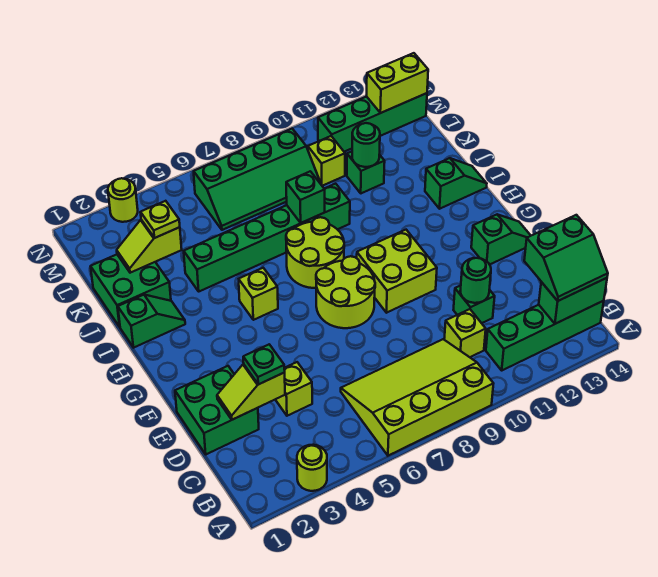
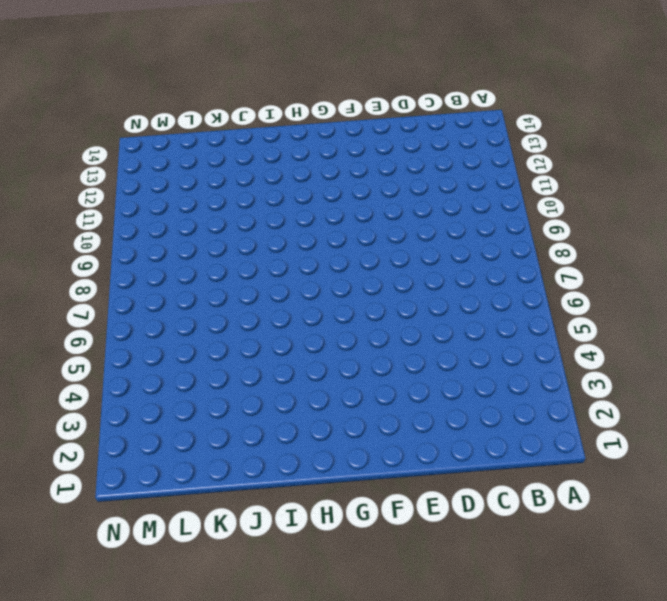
none -> lime 1x1 round brick [297,445,327,491]
none -> lime 3x4 slope [341,339,493,456]
none -> green 1x4 brick [486,301,604,370]
none -> lime 1x1 brick [444,309,486,357]

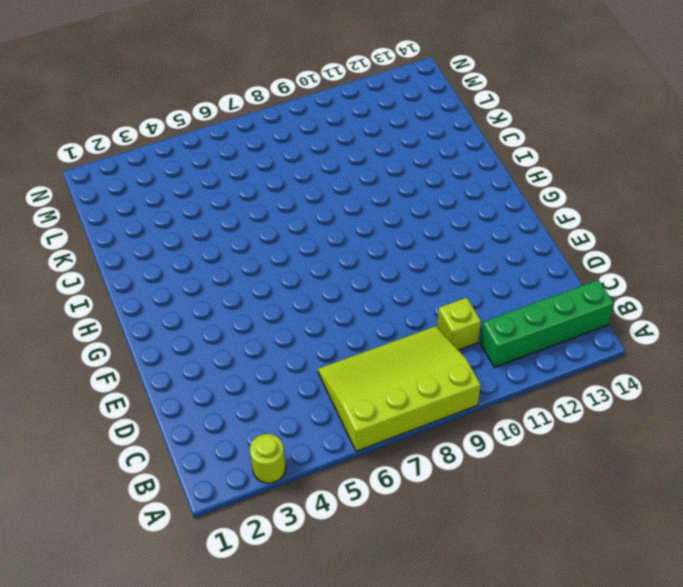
none -> green 2x2 brick [175,366,259,454]
none -> lime 1x1 brick [275,362,312,416]
none -> green 1x1 brick [454,285,495,323]
none -> lime 2x2 round brick [316,256,375,328]

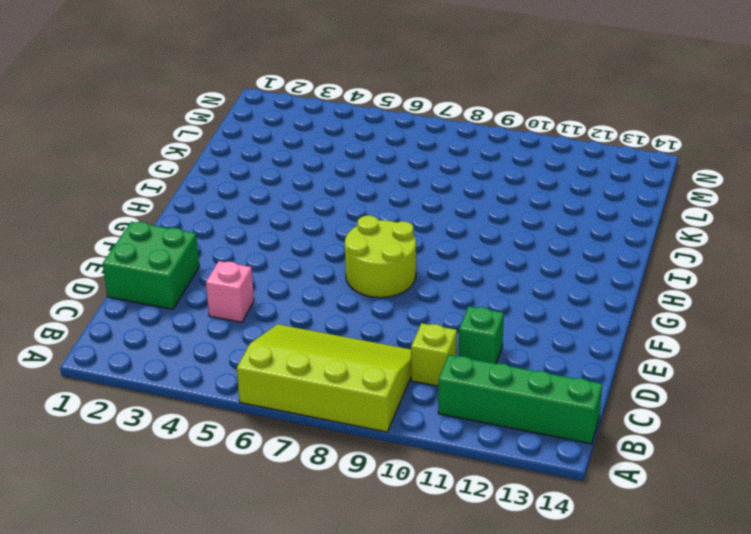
pink 1x1 brick [206,261,254,322] -> lime 1x1 brick [275,362,312,416]
none -> lime 1x1 round brick [297,445,327,491]
none -> lime 2x2 brick [357,230,437,313]
none -> green 1x2 slope [471,215,531,265]
none -> lime 1x1 brick [239,268,278,320]

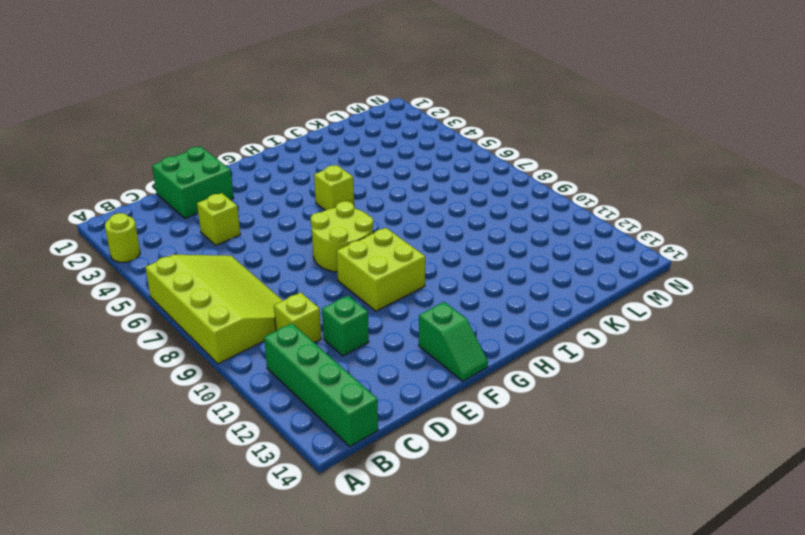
none -> lime 2x2 round brick [286,217,344,288]
none -> green 1x2 slope [118,295,185,348]
none -> green 1x2 slope [425,158,487,209]
none -> green 2x2 brick [91,255,171,327]

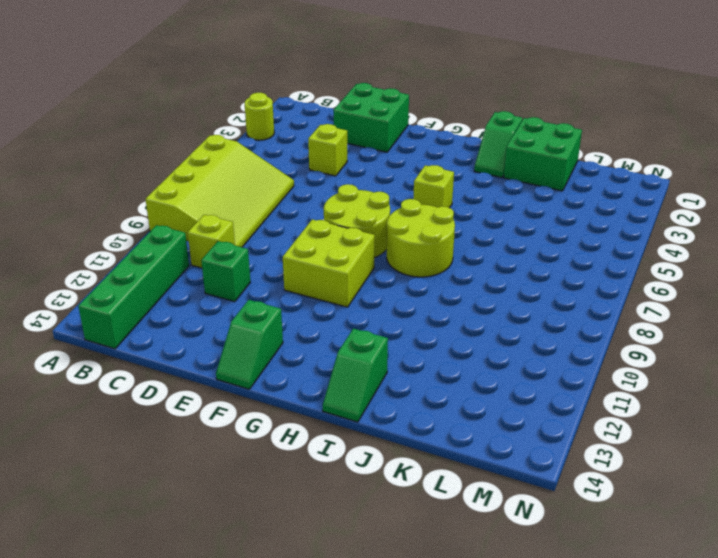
none -> green 1x6 brick [184,184,350,291]
none -> green 1x1 brick [347,152,385,193]
none -> green 2x4 slope [194,129,320,230]
none -> lime 1x1 brick [308,136,345,186]

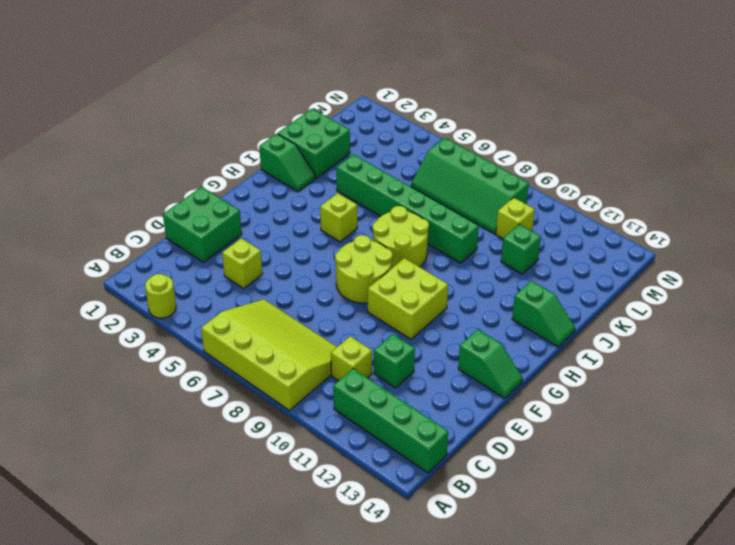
none -> green 1x4 brick [318,93,427,152]
none -> lime 1x1 round brick [108,178,138,222]
none -> green 1x2 brick [539,278,607,324]
none -> lime 1x2 slope [217,364,285,420]

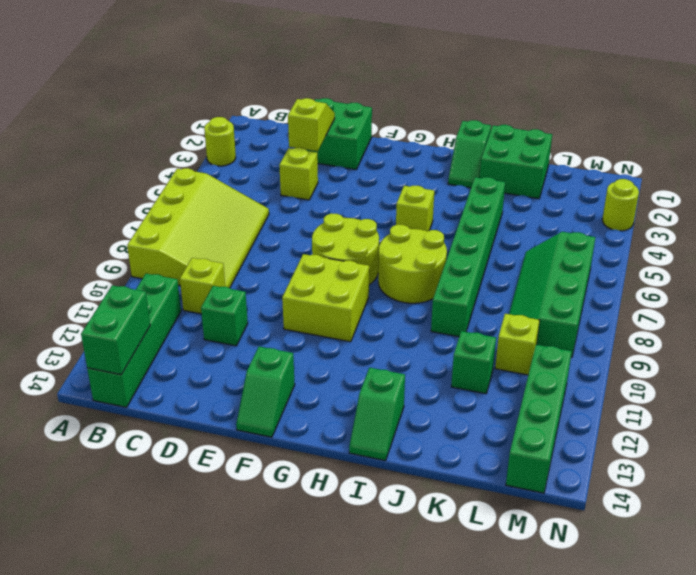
none -> green 1x1 round brick [460,258,491,303]
none -> green 1x1 brick [286,171,325,223]
none -> lime 1x2 slope [117,220,182,273]
none -> green 1x1 round brick [352,123,380,167]

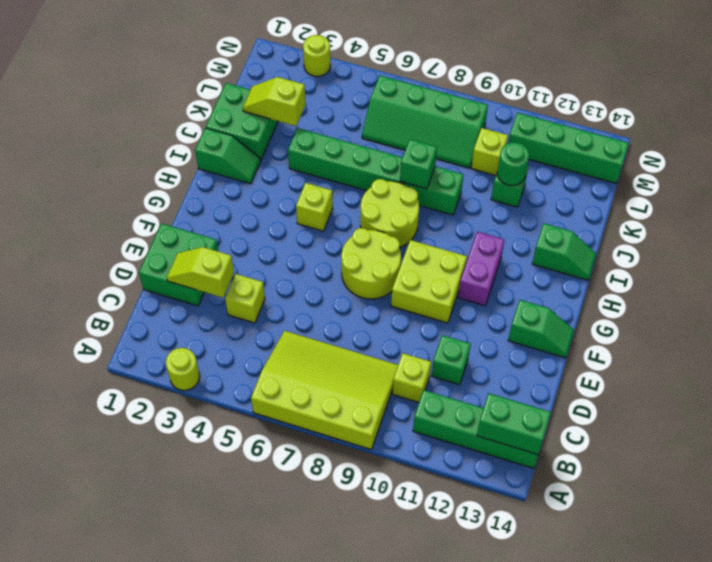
purple 1x2 brick [458,232,505,306] -> none
none -> green 1x1 round brick [460,258,491,303]
none -> lime 1x2 brick [367,53,428,113]
none -> green 2x2 slope [524,215,608,301]
none -> green 1x1 plate [243,344,285,384]

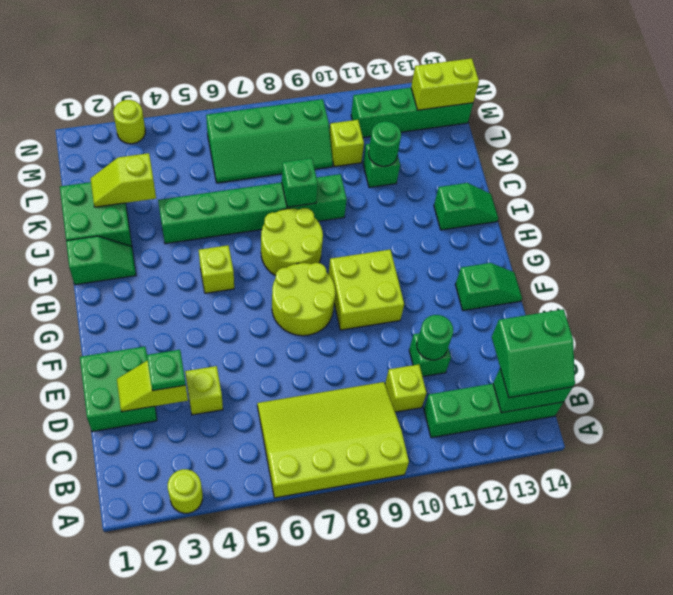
none -> lime 1x1 plate [140,201,180,238]

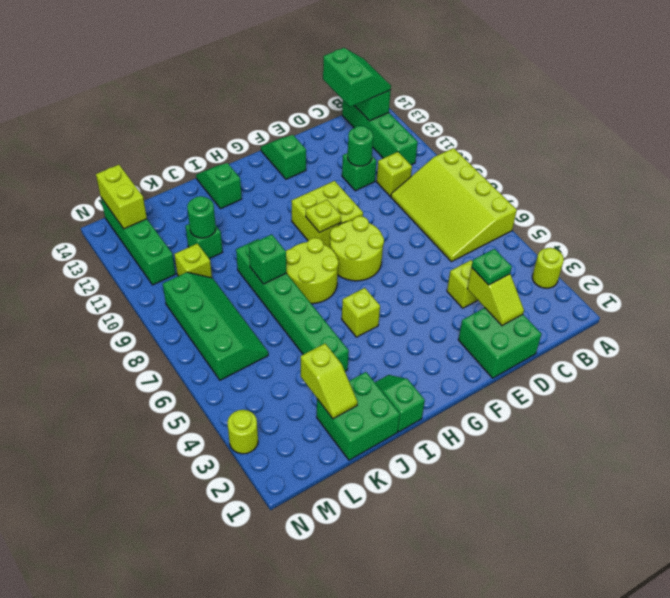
lime 1x1 plate [306,200,341,233] -> lime 1x1 plate moved to [140,201,180,238]

